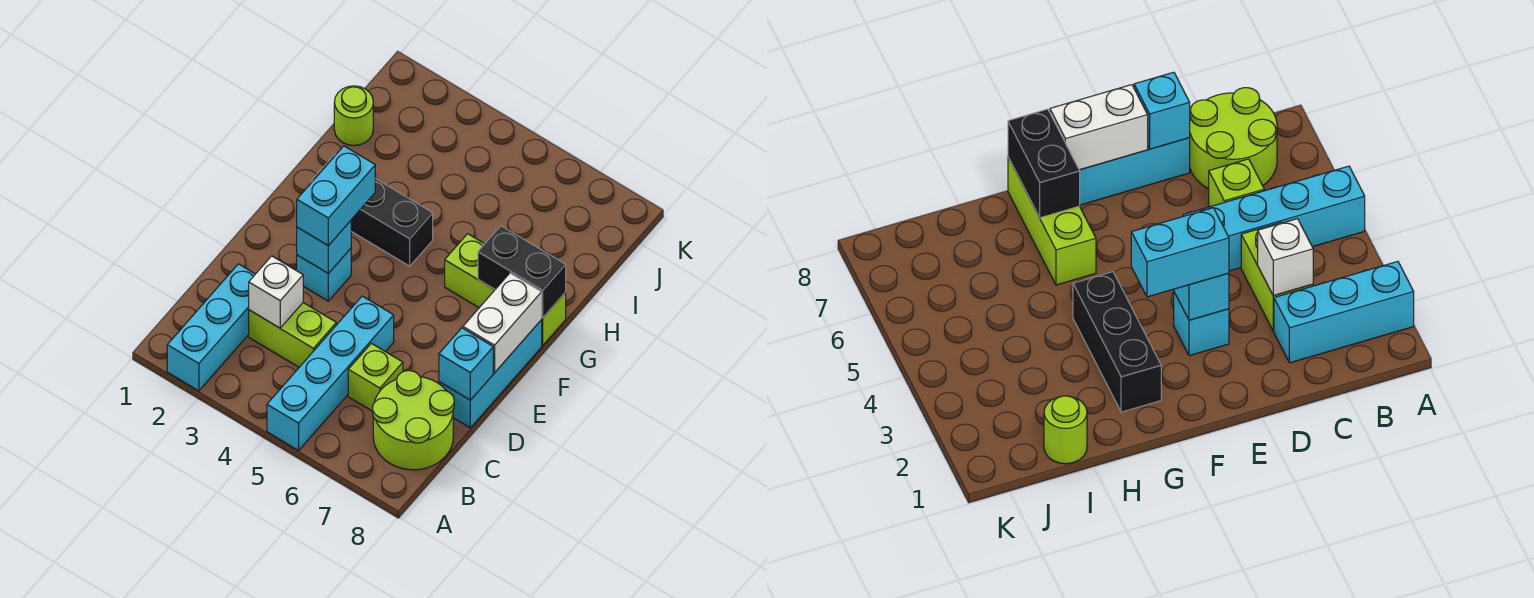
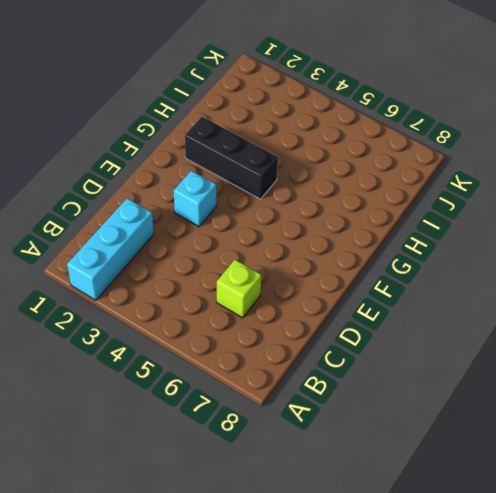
none -> cyan 1x4 brick [267,296,394,450]
none -> lime 2x2 round brick [373,371,454,470]
none -> lime 1x2 brick [249,303,336,367]

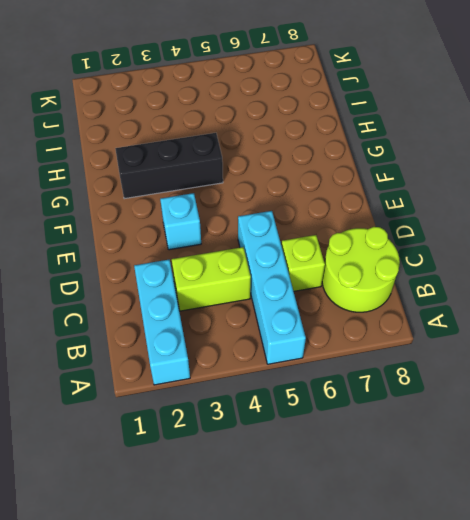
none -> cyan 1x3 brick [439,320,542,428]
none -> lime 1x3 brick [445,234,566,346]
none -> lime 1x1 round brick [334,86,373,146]

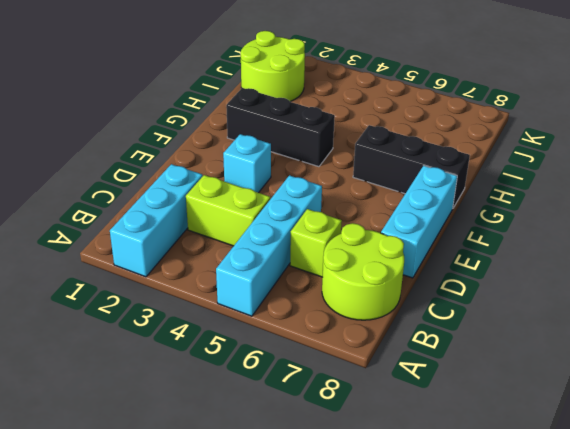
black 1x3 brick [353,125,470,208] -> lime 1x3 brick [445,234,566,346]
lime 2x2 round brick [241,31,305,101] -> lime 1x1 round brick [334,86,373,146]
none -> white 1x1 brick [249,256,303,328]
none -> cyan 1x1 brick [439,328,493,400]
none -> cyan 1x1 brick [297,221,351,273]

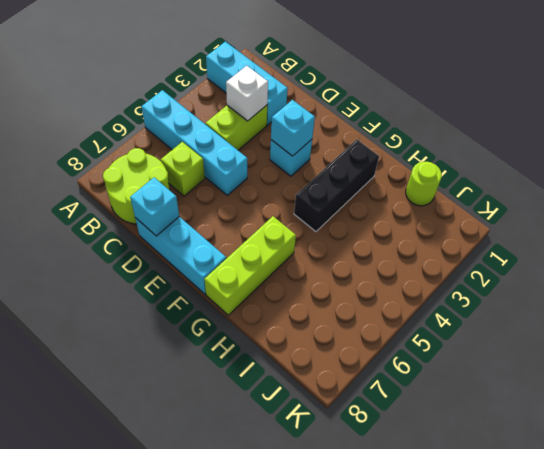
none -> white 1x2 brick [463,273,542,373]
none -> black 1x2 brick [478,226,566,318]
none -> cyan 1x2 brick [297,146,375,246]

